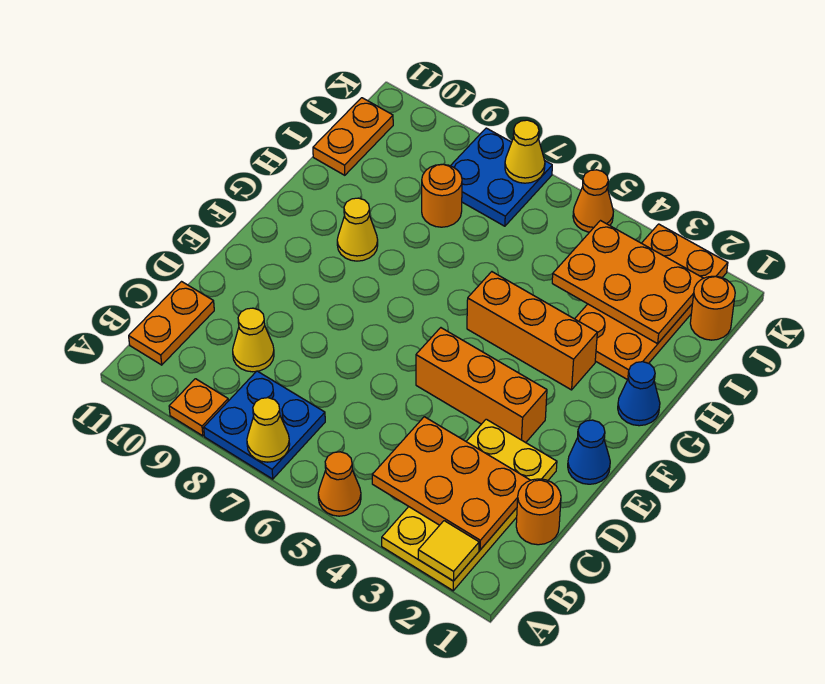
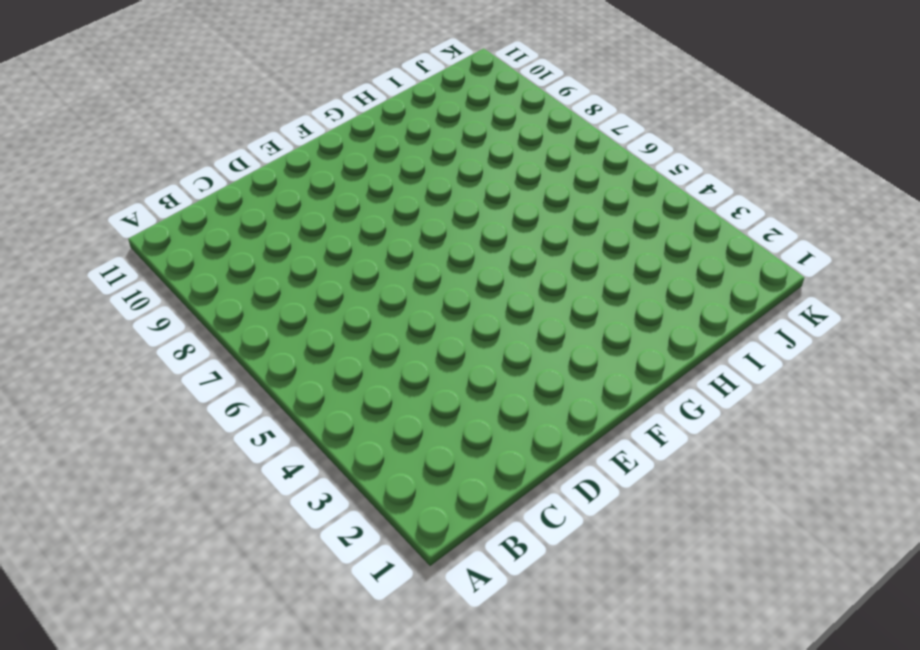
none -> yellow 2x4 plate [382,419,557,591]
none -> orange 1x1 cone [318,452,361,516]
none -> blue 2x2 plate [204,371,325,479]

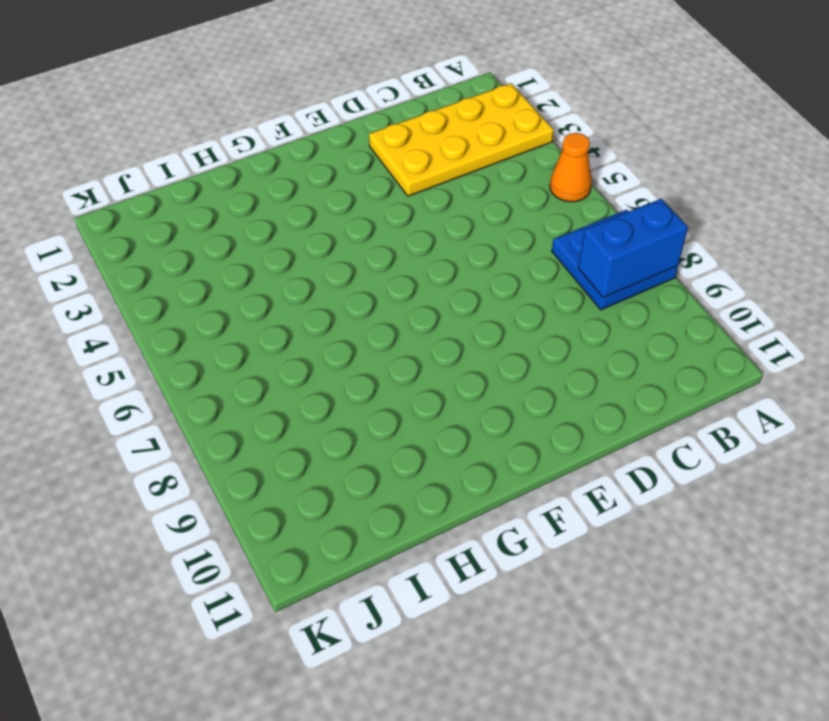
blue 1x2 brick [578,199,688,297] -> none
none -> orange 1x1 plate [169,379,228,436]
none -> orange 1x2 plate [129,282,214,365]
none -> orange 1x1 round brick [516,479,561,545]

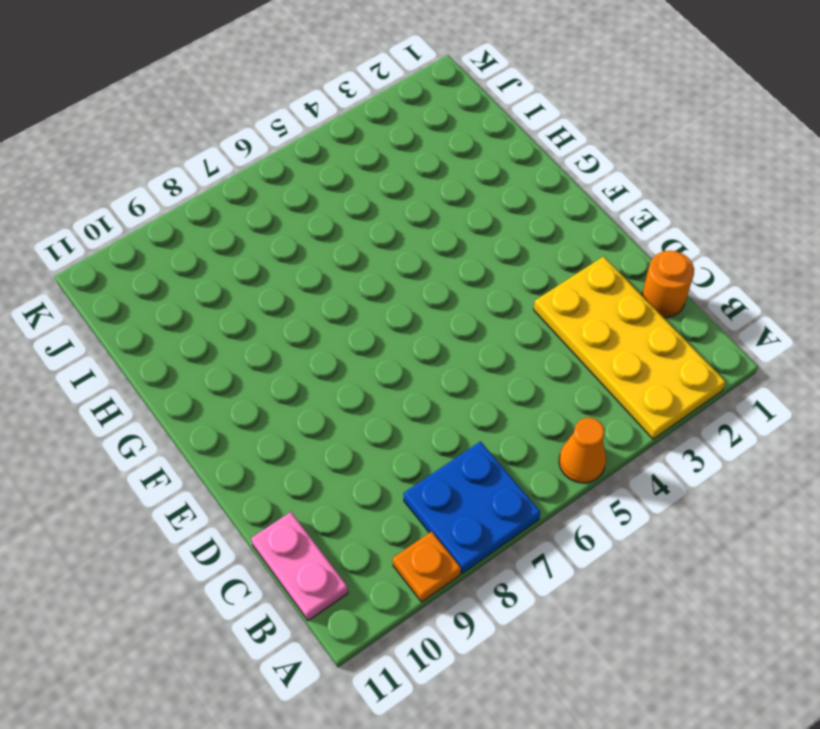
pink 1x2 plate [251,512,348,621] -> orange 1x2 plate [129,282,214,365]
none -> yellow 1x1 cone [233,308,274,372]
none -> blue 1x1 cone [568,420,610,484]
none -> orange 1x3 brick [416,328,547,443]

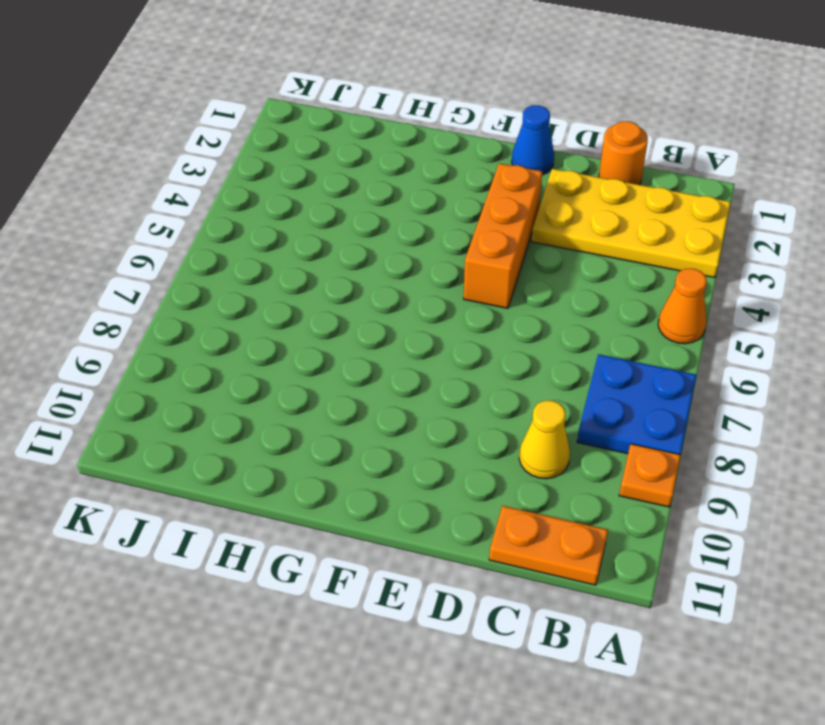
none -> blue 1x1 cone [618,362,660,426]
none -> orange 1x3 brick [467,272,597,390]
none -> yellow 1x1 cone [337,198,378,261]

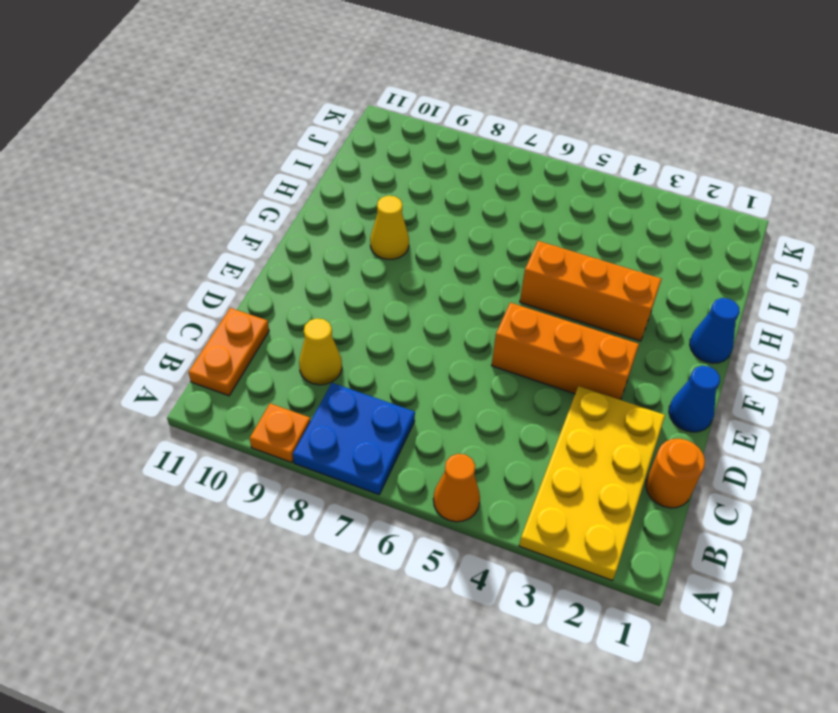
none -> orange 2x4 plate [575,224,728,380]
none -> orange 1x1 round brick [422,164,462,227]
none -> orange 1x2 plate [313,98,393,175]

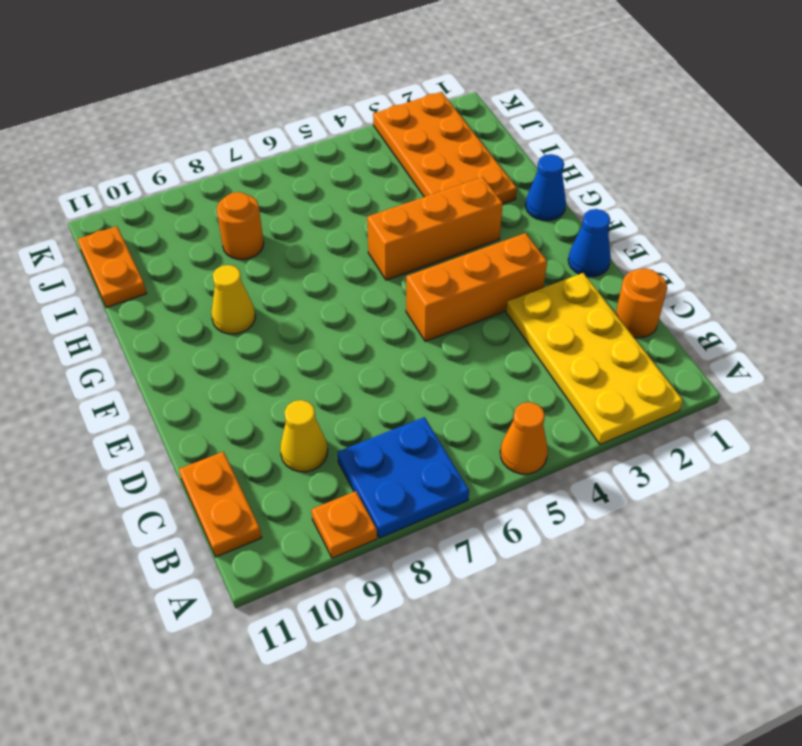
none -> orange 1x1 round brick [690,276,735,340]
none -> blue 2x2 plate [451,128,552,226]
none -> orange 1x1 cone [573,170,613,232]

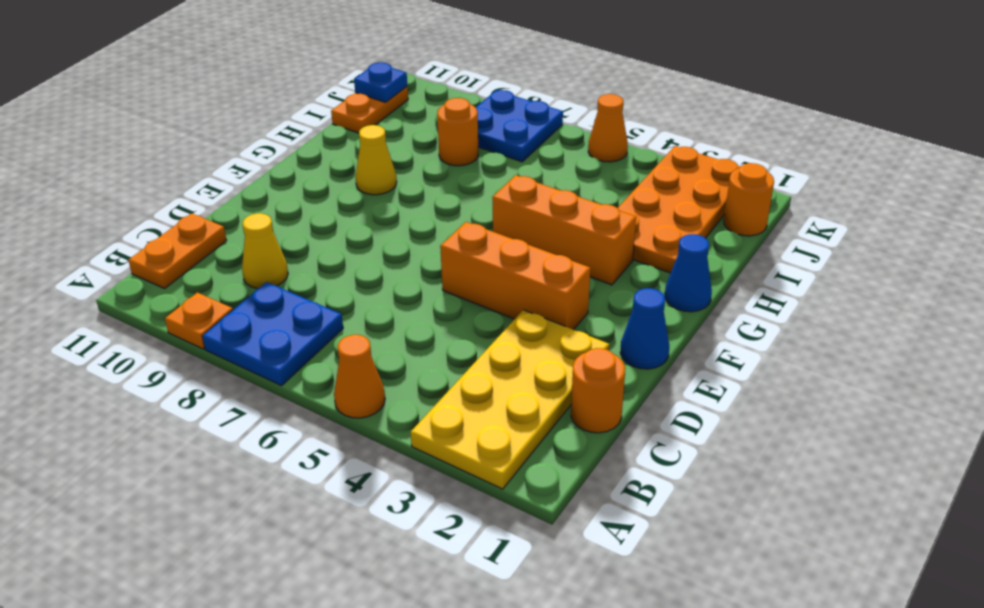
blue 1x1 plate [354,62,407,102] -> none
none -> yellow 1x1 tile [418,521,479,581]
none -> yellow 1x1 cone [247,398,290,462]
none -> orange 2x3 plate [372,417,530,550]

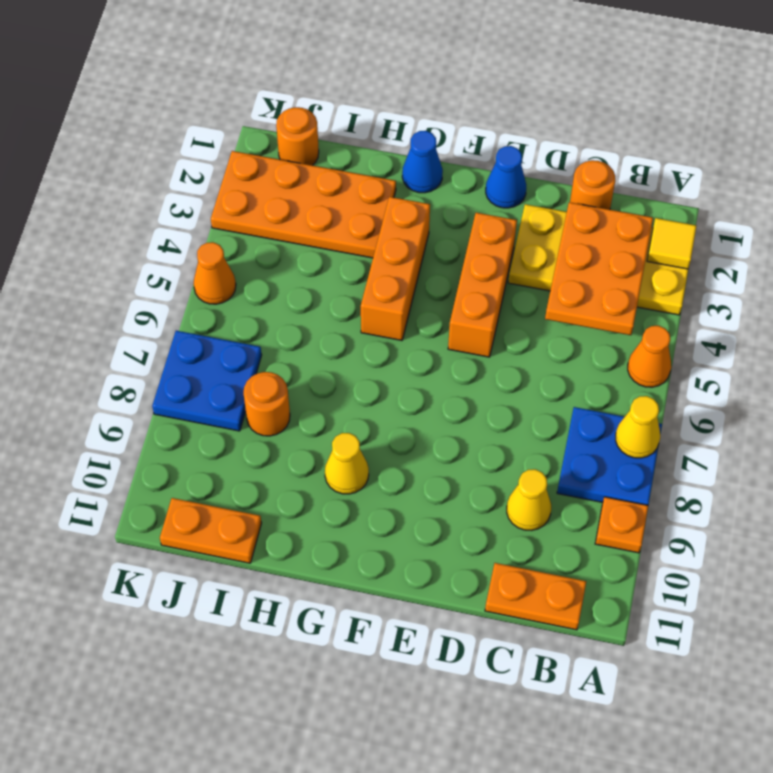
none -> orange 2x3 plate [552,221,703,344]
none -> yellow 1x1 cone [505,120,545,183]

